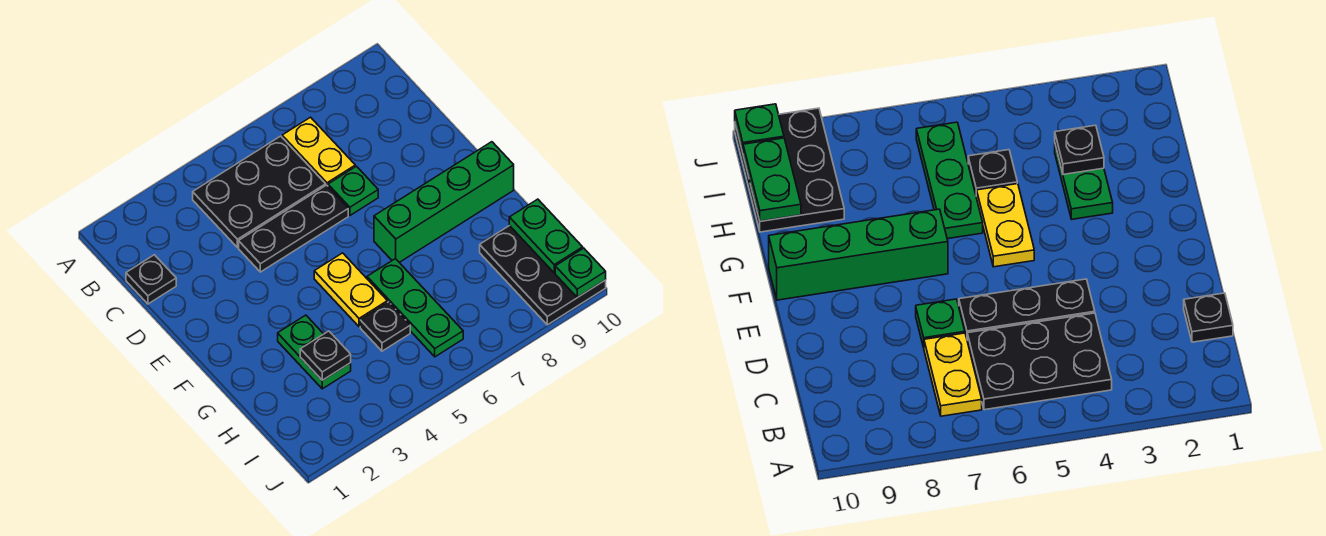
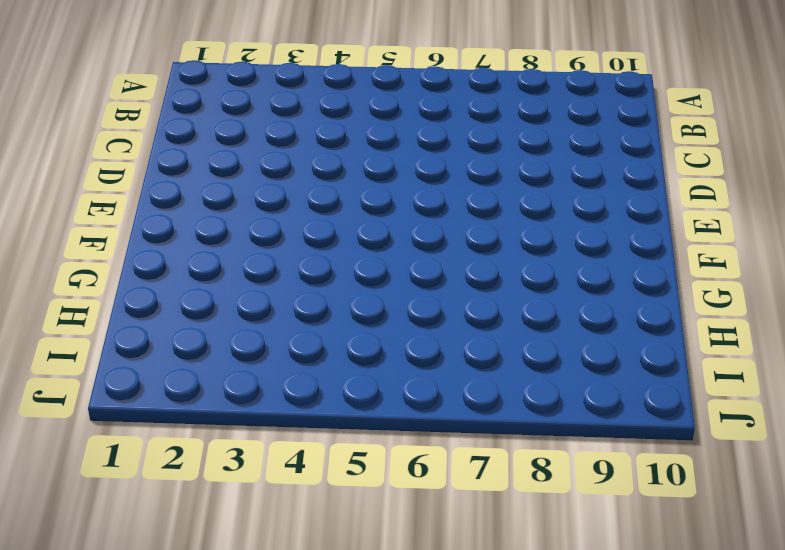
none -> black 2x3 plate [193,136,326,248]
none -> yellow 1x2 plate [282,117,355,186]
none -> black 1x1 plate [126,255,176,304]

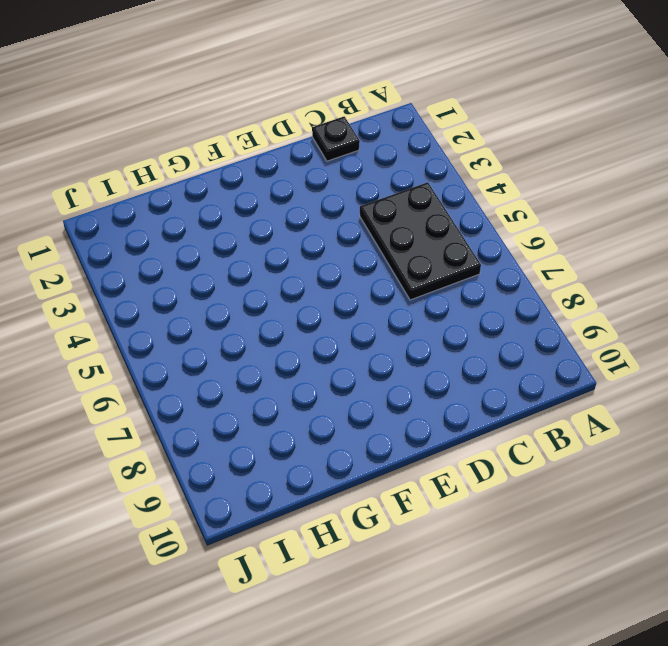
none -> yellow 1x2 plate [282,117,355,186]
none -> black 1x3 plate [239,185,348,272]
none -> green 1x1 plate [328,166,378,215]

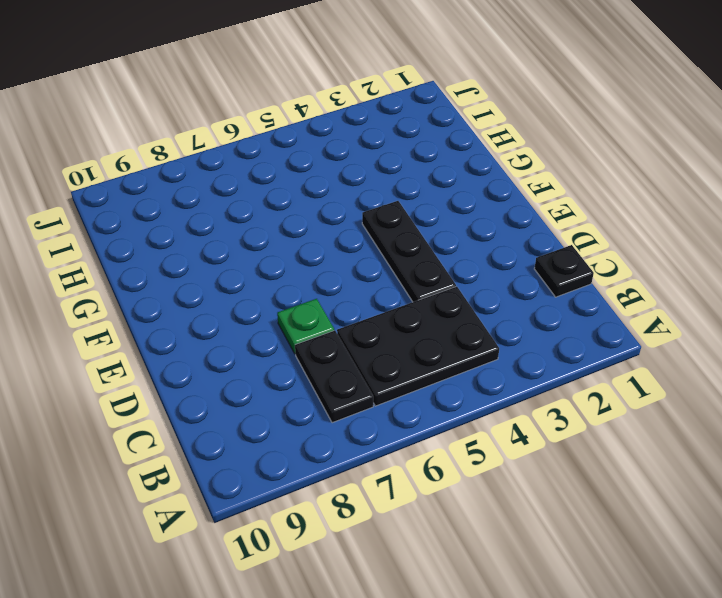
black 1x2 plate [295,330,373,423] -> yellow 1x2 plate [282,117,355,186]
black 1x3 plate [362,201,456,302] -> black 1x3 plate turned to [239,185,348,272]
none -> yellow 1x2 plate [314,253,387,327]
none -> green 1x4 brick [374,142,514,262]
none -> green 1x2 plate [278,315,351,389]

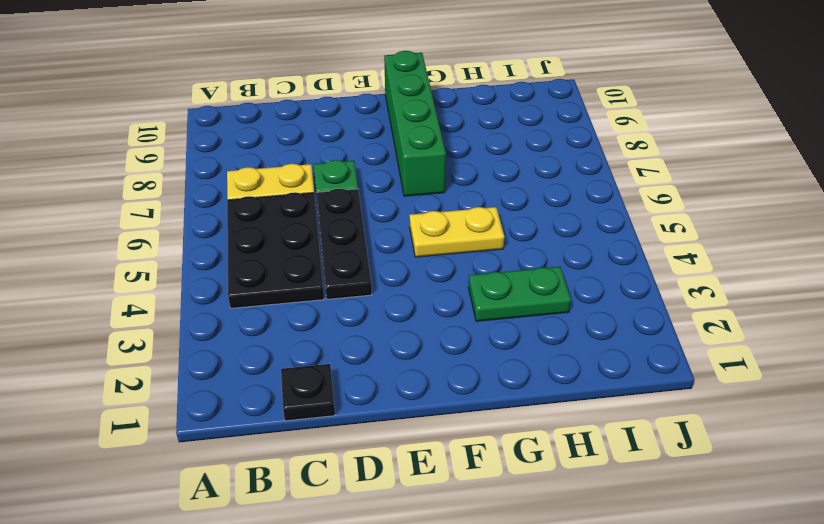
none -> green 1x3 plate [367,258,463,357]
none -> black 1x1 plate [360,302,410,351]
none -> black 2x3 plate [480,226,606,325]

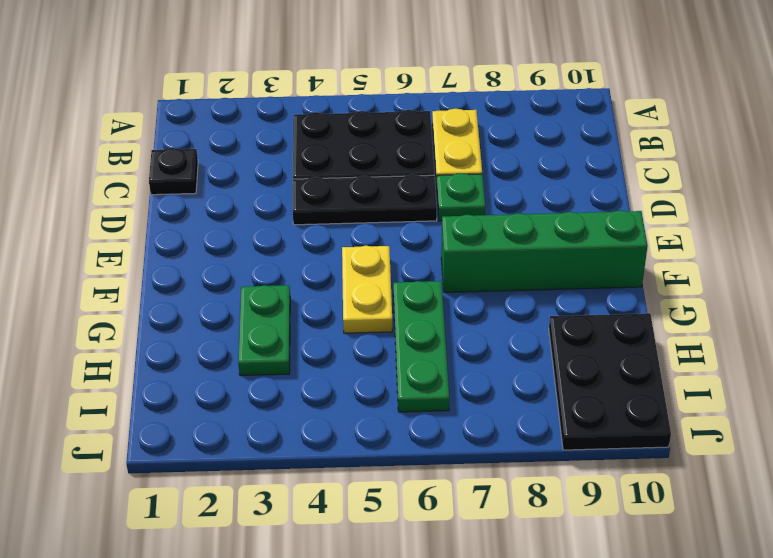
none -> black 1x1 plate [360,302,410,351]
none -> black 1x1 plate [300,331,351,380]
none -> green 1x2 plate [509,199,583,273]

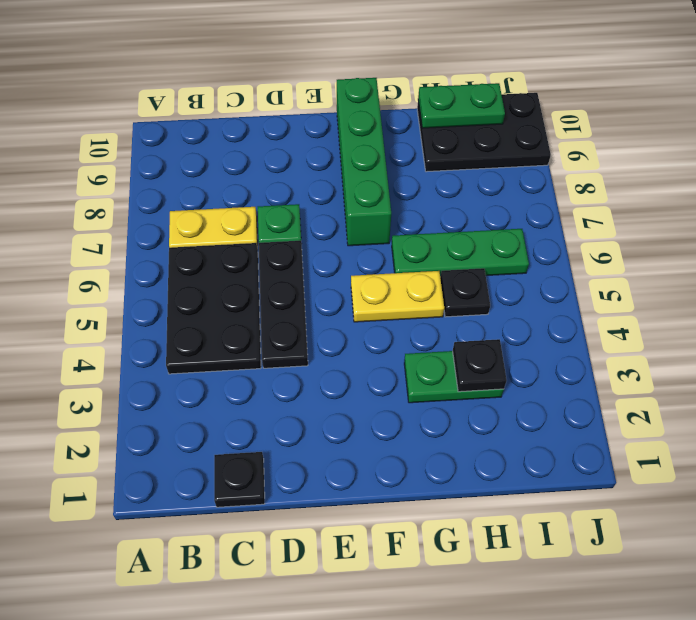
none -> green 1x1 plate [555,248,606,297]

